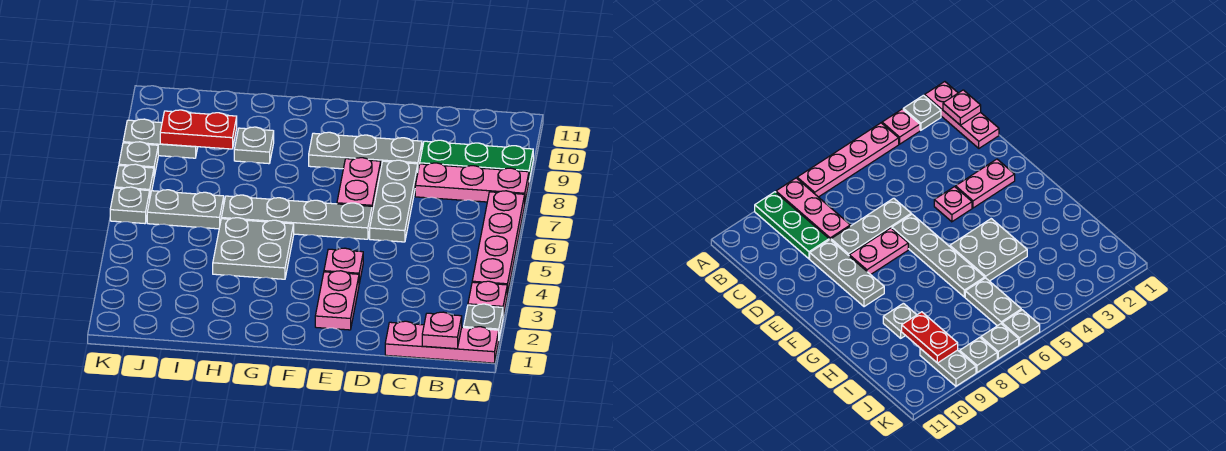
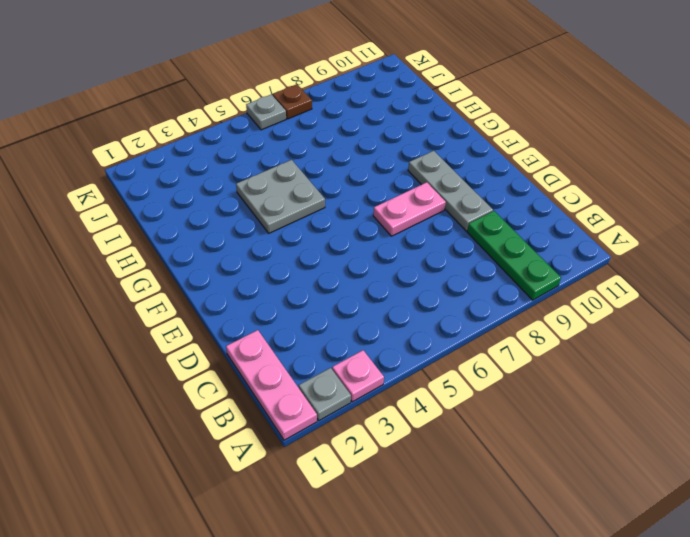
brown 1x1 plate [273,84,312,119] -> grey 1x1 plate [115,164,154,196]
none -> pink 1x4 plate [472,191,525,295]
none -> pink 1x3 plate [415,163,529,202]
none -> grey 1x3 plate [370,160,418,242]

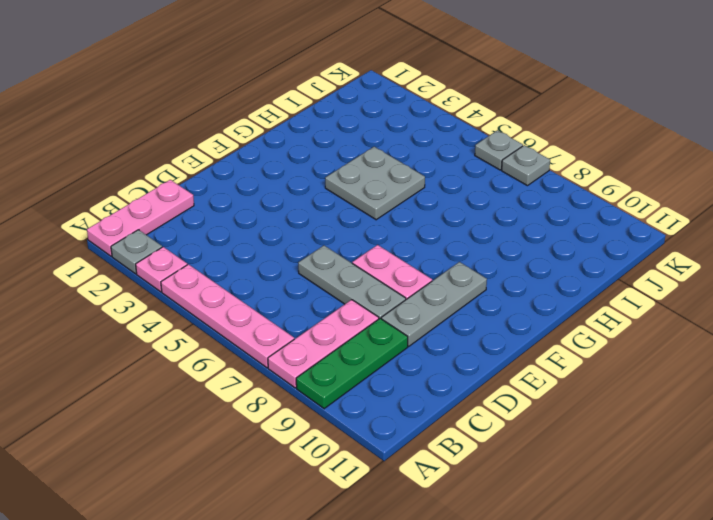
none -> pink 1x2 plate [315,271,359,330]
none -> pink 1x1 plate [324,248,363,283]
none -> grey 1x4 plate [221,195,372,239]

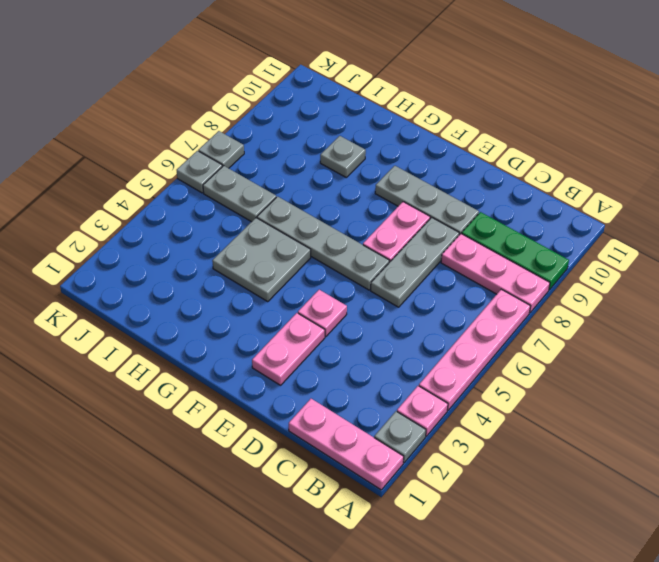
none -> grey 1x2 plate [123,119,198,158]
none -> grey 1x1 plate [119,142,158,176]
none -> pink 1x1 plate [422,312,462,349]

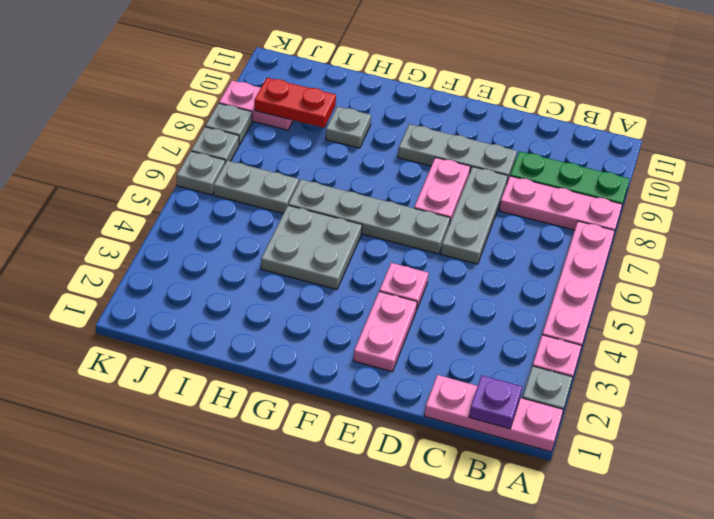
purple 1x1 plate [469,375,522,429] -> pink 1x1 plate [422,312,462,349]
pink 1x2 plate [219,81,293,130] -> grey 1x2 plate [123,119,198,158]

